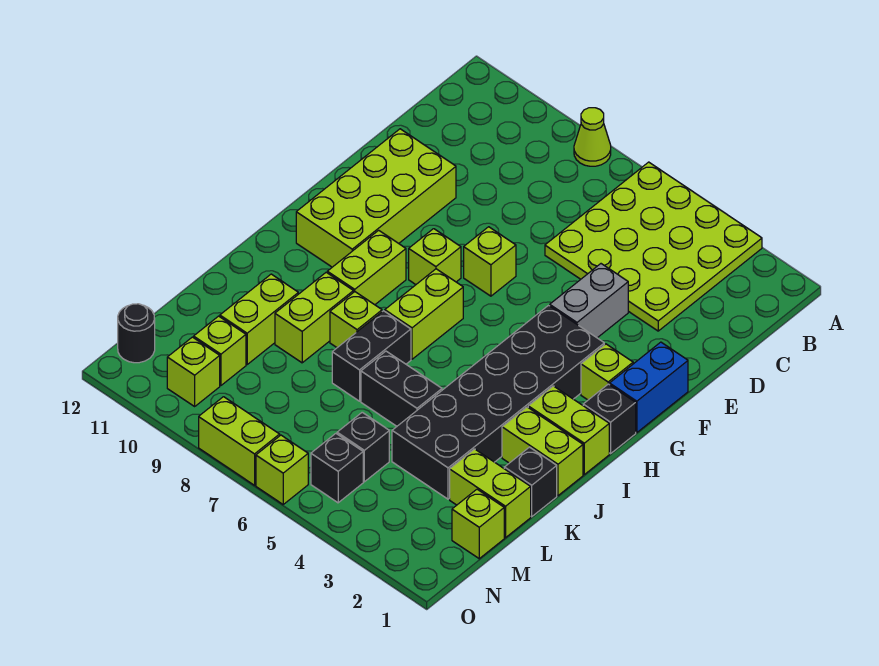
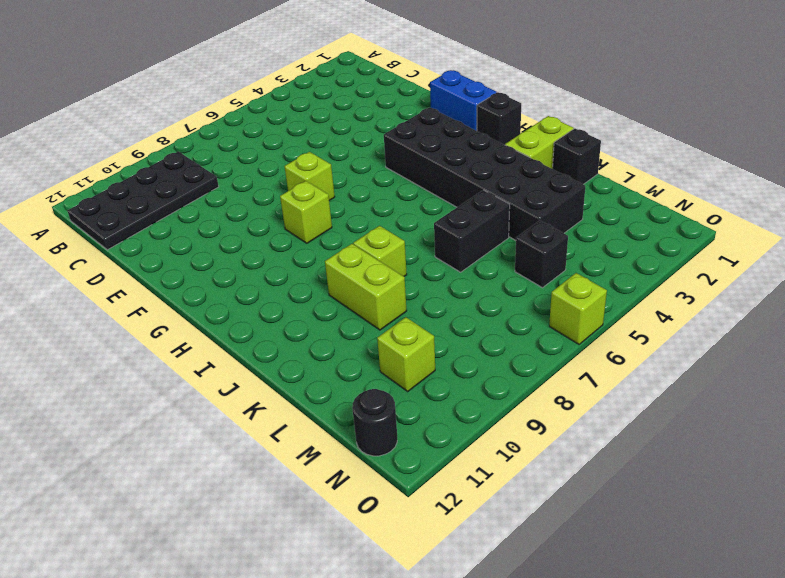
black 2x4 plate [67,152,219,250] -> none
none -> lime 4x4 plate [545,162,762,331]
none -> lime 1x1 cone [574,108,611,166]
none -> grey 1x2 brick [550,264,628,338]

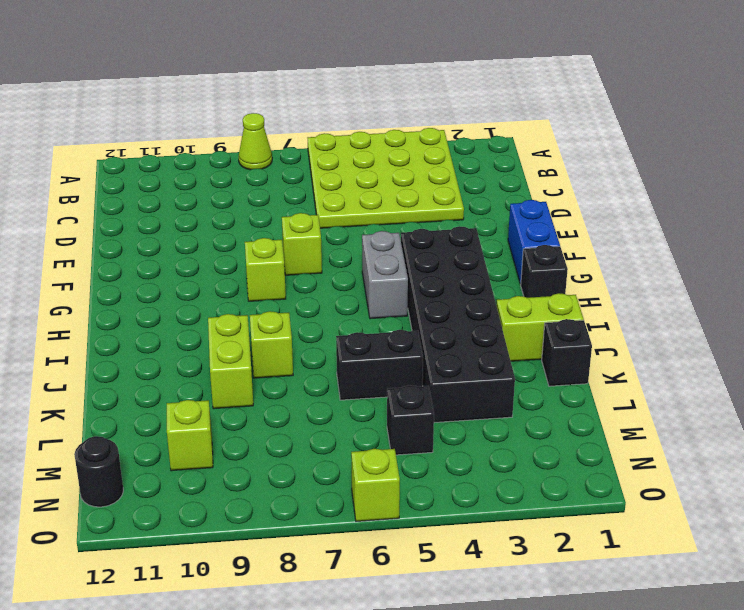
grey 1x2 brick [362,231,408,319] -> grey 1x2 brick moved to [550,264,628,338]
none -> lime 2x4 brick [296,129,456,267]
none -> lime 1x1 brick [581,344,633,400]
none -> lime 1x2 brick [385,269,463,359]

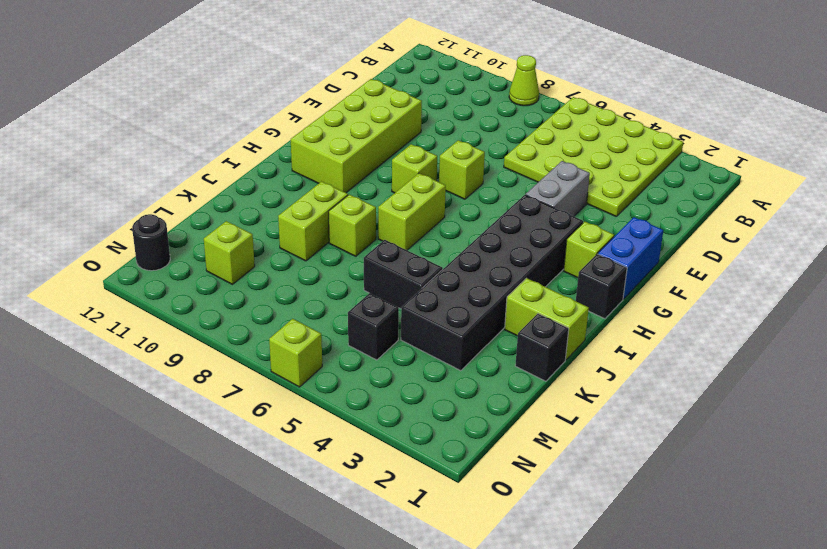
none -> lime 1x2 brick [327,230,406,305]
none -> lime 1x2 brick [528,386,609,474]
none -> black 1x2 brick [332,311,411,401]

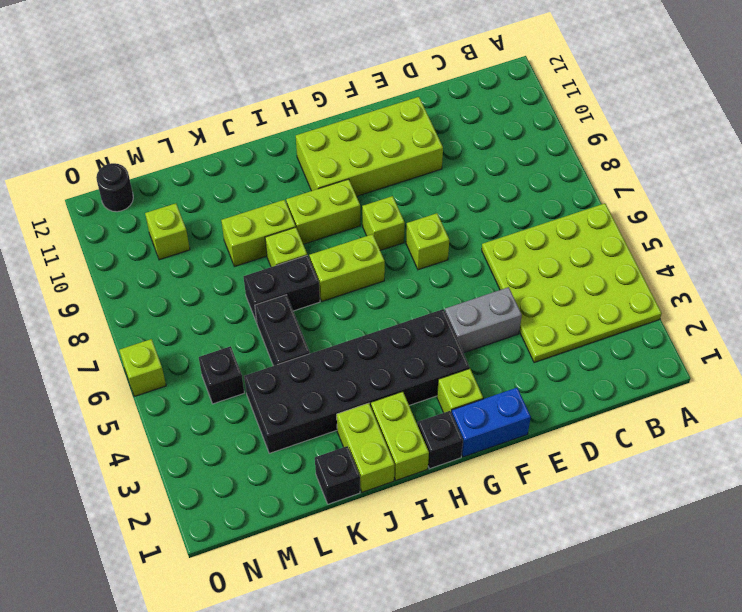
none -> lime 1x1 cone [574,108,611,166]
none -> lime 1x2 brick [220,274,298,364]
none -> lime 1x2 brick [450,449,531,538]

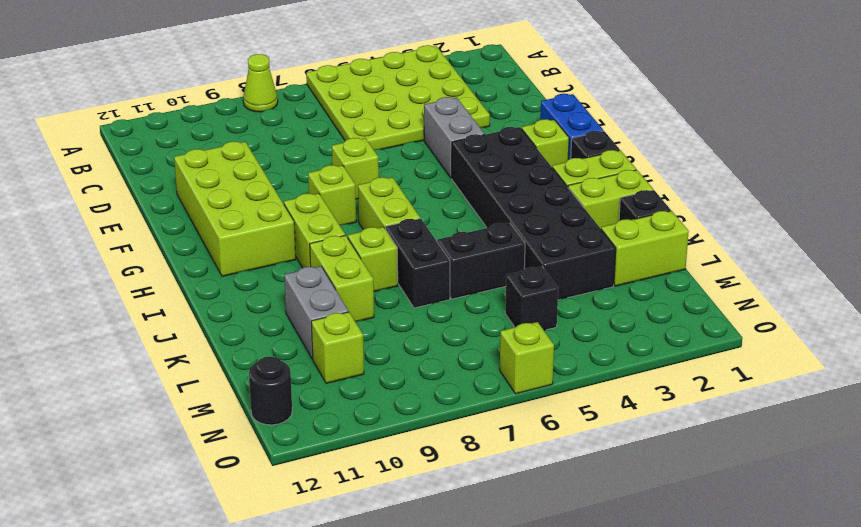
grey 1x2 brick [284,266,349,359] -> lime 1x2 brick [220,274,298,364]
none -> lime 1x1 brick [452,489,504,559]
none -> black 1x1 brick [311,434,363,503]
none -> lime 1x1 brick [167,337,220,406]

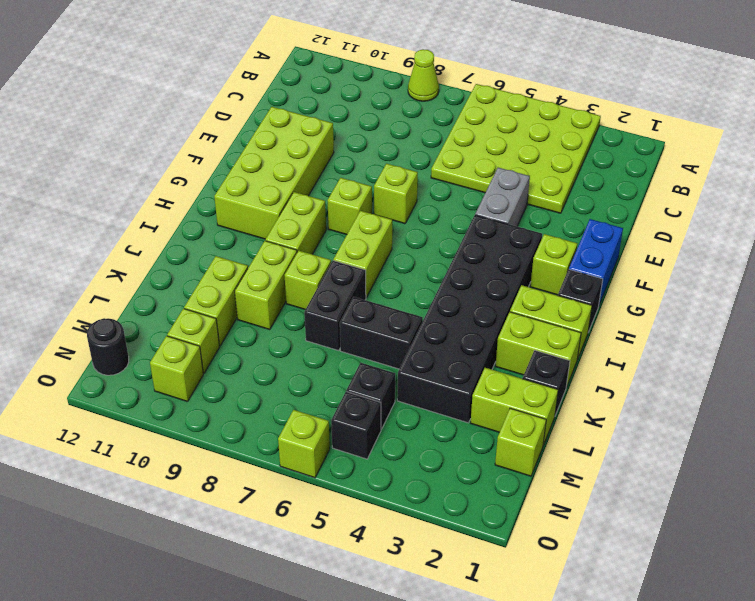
none -> lime 1x2 brick [199,397,280,485]

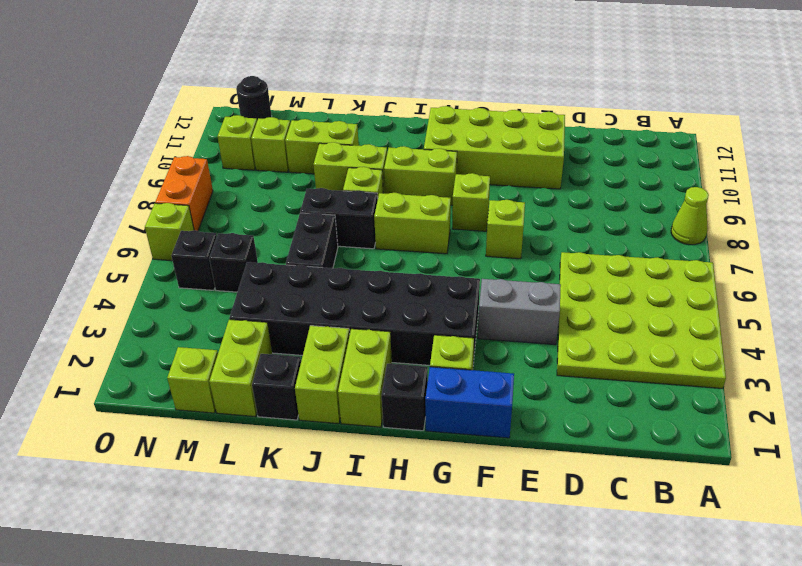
orange 1x2 brick [155,156,213,231] -> lime 1x2 brick [199,397,280,485]

